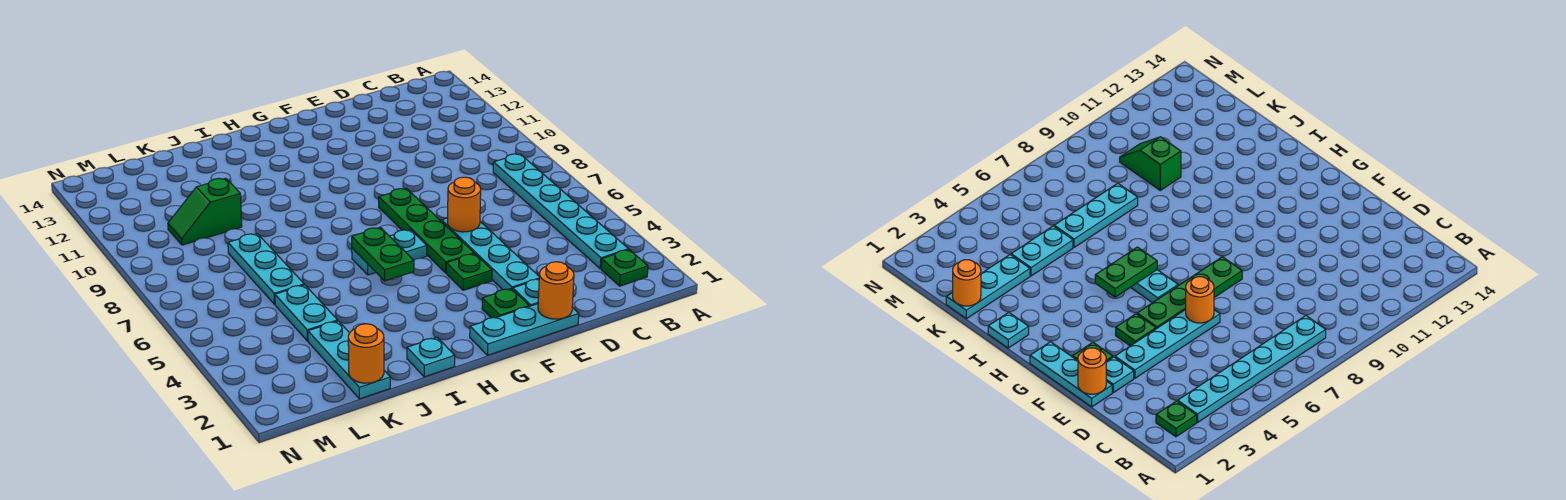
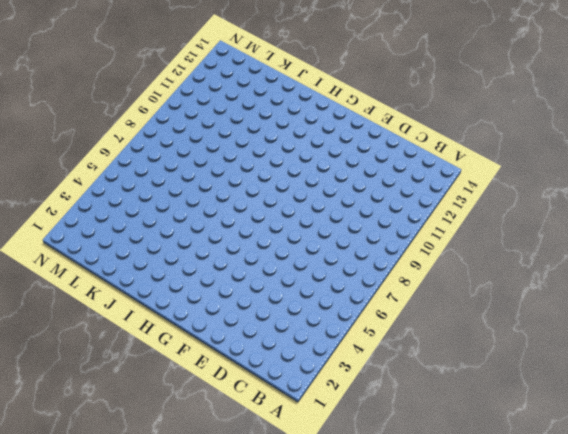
none -> green 1x1 plate [601,250,648,286]
none -> cyan 1x6 plate [493,154,628,269]
none -> cyan 1x3 plate [470,304,579,355]

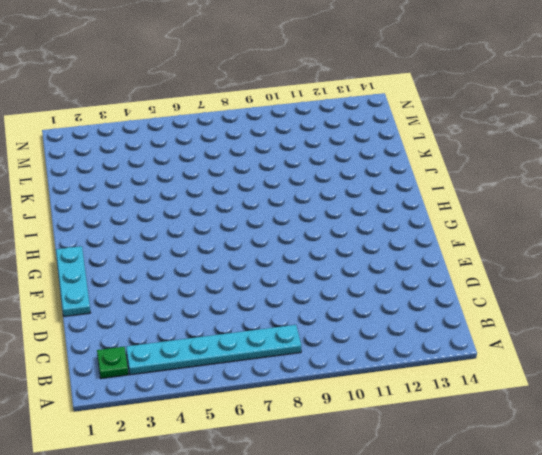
none -> cyan 1x1 plate [513,279,539,306]
none -> cyan 1x4 plate [441,218,539,290]
none -> green 1x1 plate [482,289,529,318]

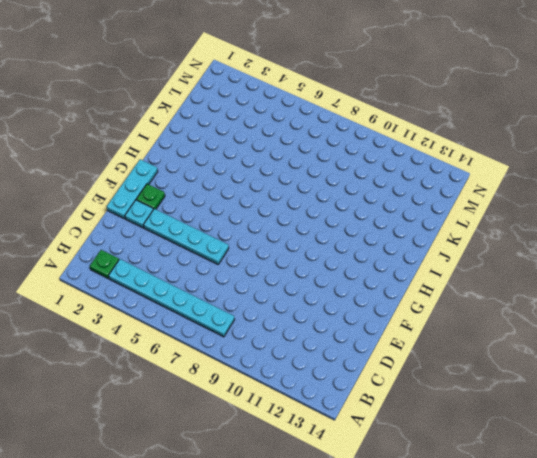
none -> green 1x1 plate [446,254,492,290]
none -> green 1x4 plate [379,188,474,273]
none -> cyan 1x2 plate [352,230,427,275]

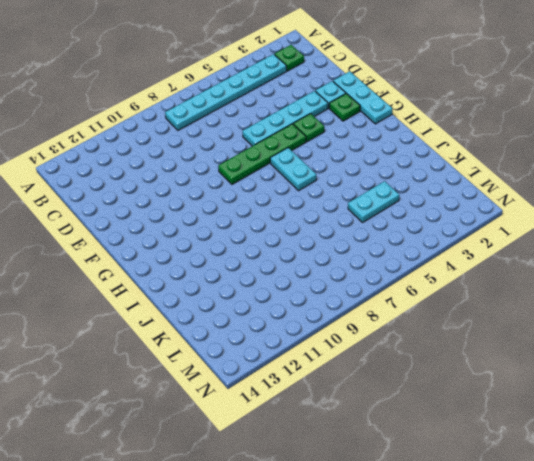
none -> cyan 1x1 plate [407,337,455,377]
none -> cyan 1x3 plate [308,321,390,399]
none -> cyan 1x3 plate [228,234,304,304]

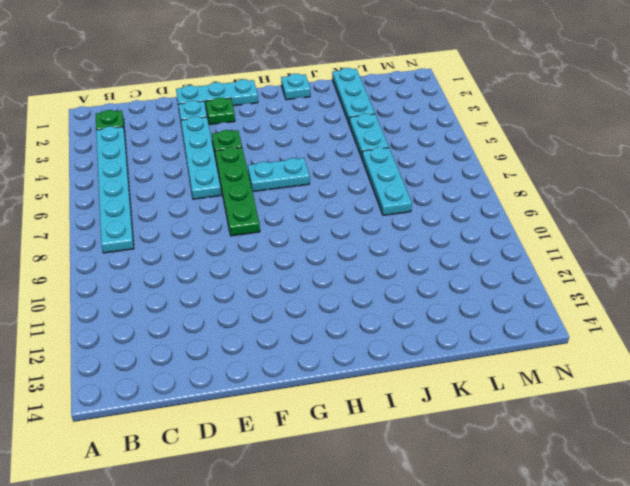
none -> green 1x2 slope [168,178,242,245]
none -> orange 1x1 round brick [538,262,574,319]
none -> orange 1x1 round brick [448,177,481,232]

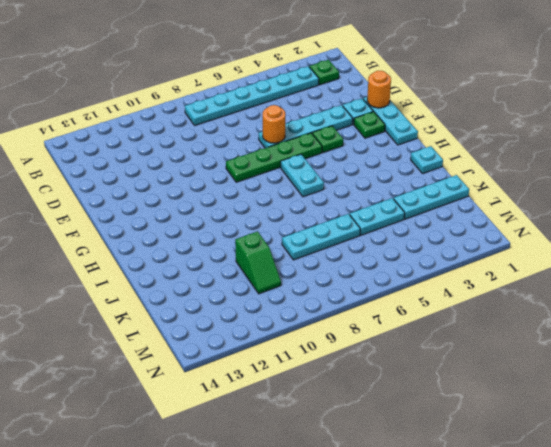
none -> green 1x2 plate [352,227,414,281]
none -> orange 1x1 round brick [348,324,384,383]

